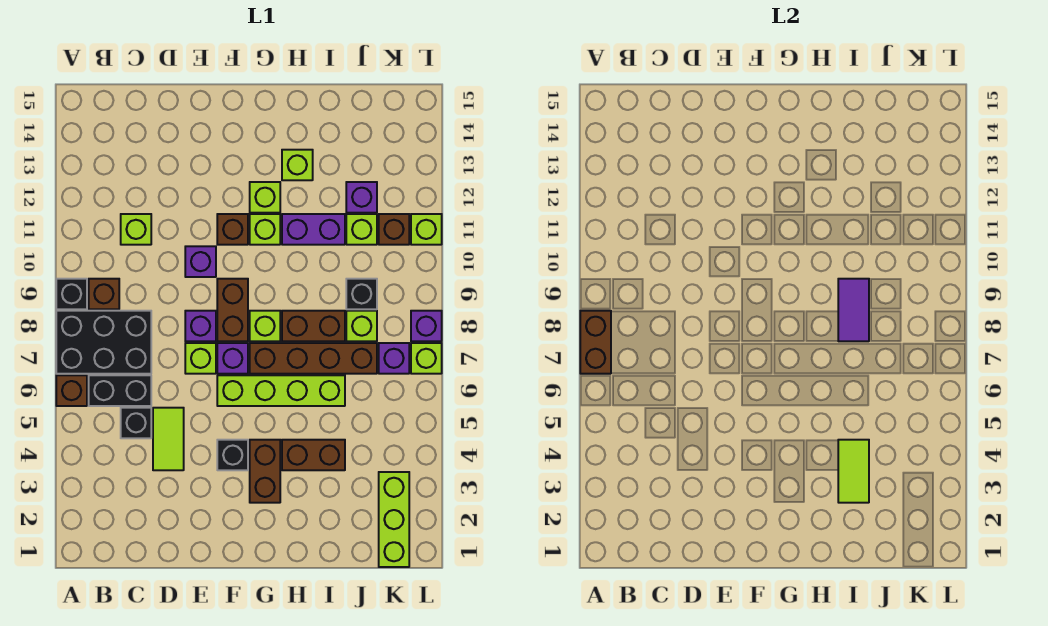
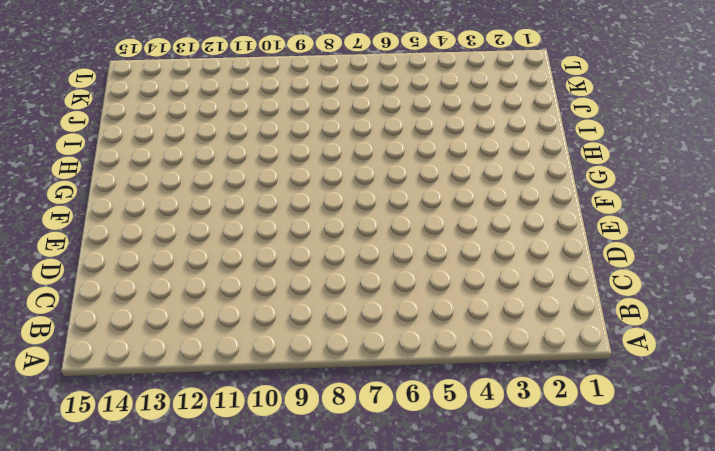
none -> brown 1x1 brick [56,375,87,406]
none -> black 2x3 brick [56,311,151,374]
none -> black 1x1 brick [56,279,87,309]
none -> black 1x2 brick [89,375,151,406]

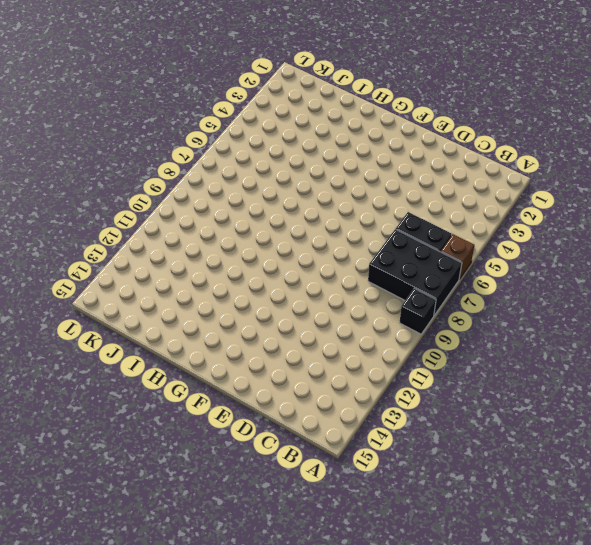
none -> brown 1x1 brick [89,279,119,309]
none -> black 1x1 brick [121,408,151,438]
none -> lime 1x1 brick [121,214,151,245]
none -> lime 1x2 tile [153,408,184,470]

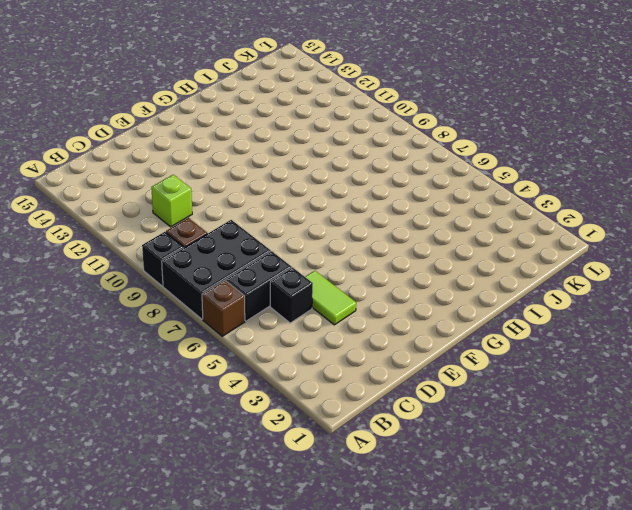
none -> lime 1x1 brick [185,343,216,374]
none -> purple 1x1 brick [185,311,216,341]
none -> purple 1x1 brick [185,246,216,277]
none -> black 1x1 brick [217,440,248,470]

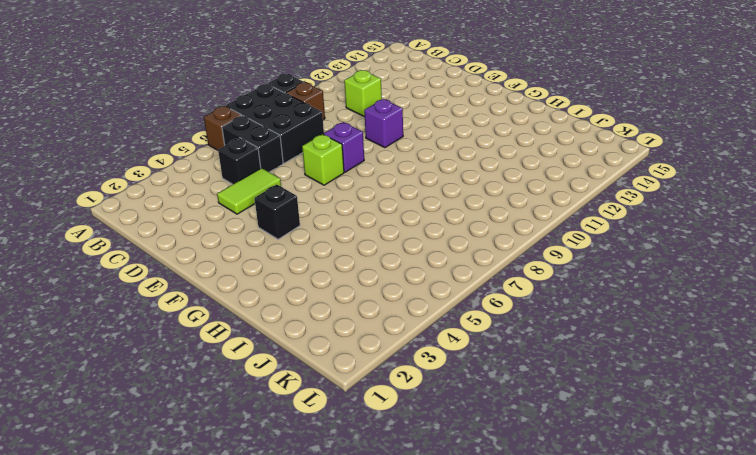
none -> lime 1x4 brick [217,375,345,406]
none -> purple 1x1 brick [217,343,248,374]
none -> brown 1x2 brick [217,279,248,341]
none -> brown 1x1 brick [217,214,248,245]

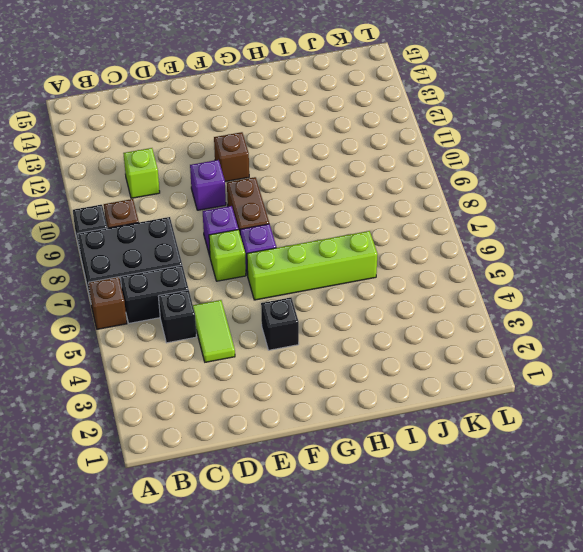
none -> brown 1x2 brick [250,440,280,503]
none -> brown 1x4 brick [250,343,377,374]
none -> lime 1x1 brick [250,311,280,341]
none -> lime 1x1 brick [250,214,280,245]

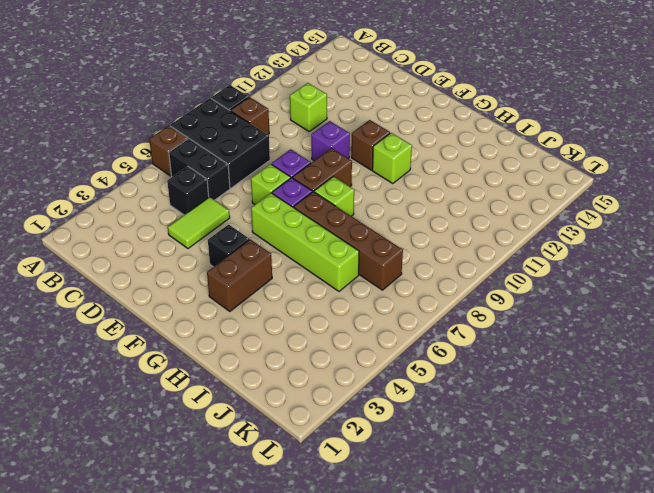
none -> lime 1x1 brick [250,182,280,213]
none -> brown 1x2 brick [282,440,345,470]
none -> brown 1x2 brick [282,311,345,341]
none -> purple 1x2 brick [282,214,345,245]

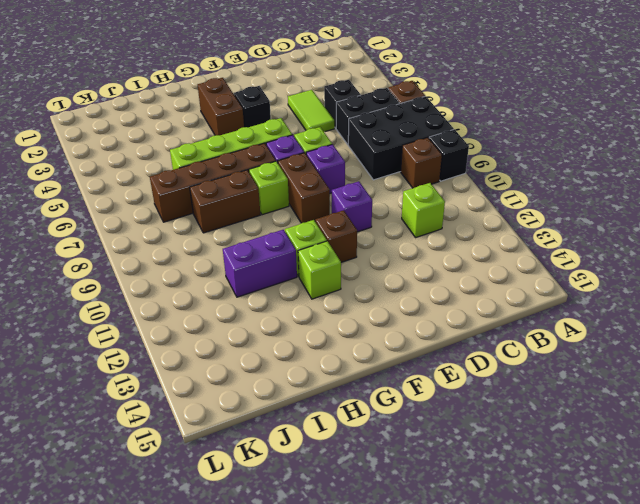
none -> brown 1x2 brick [282,440,345,470]
none -> lime 1x1 brick [282,150,313,180]
none -> lime 1x1 brick [346,311,377,341]
none -> black 1x1 brick [346,279,377,309]

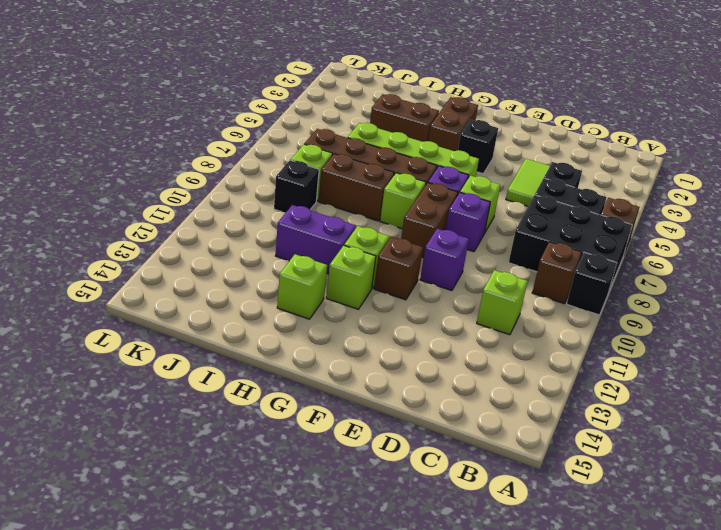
none -> lime 1x1 brick [346,214,377,245]
none -> purple 1x1 brick [346,182,377,213]
none -> lime 1x3 brick [379,472,409,567]
none -> purple 1x1 brick [379,343,409,374]

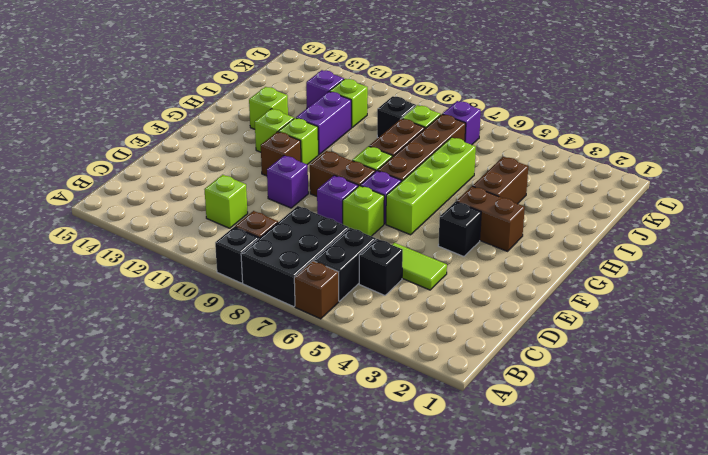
none -> lime 1x3 brick [379,472,409,567]
none -> brown 1x1 brick [379,214,409,245]
none -> lime 1x1 brick [411,343,442,374]
none -> purple 1x1 brick [411,311,442,341]

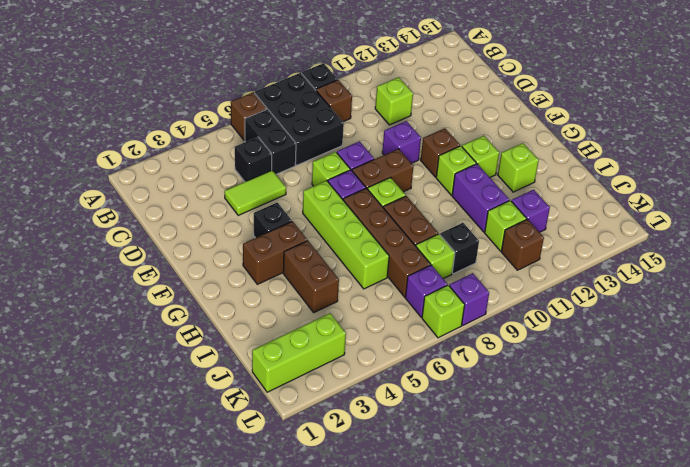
none -> lime 1x1 brick [411,214,442,245]
none -> brown 1x2 brick [580,311,611,374]
none -> lime 1x2 tile [838,440,869,503]
none -> purple 1x2 tile [838,279,869,341]

